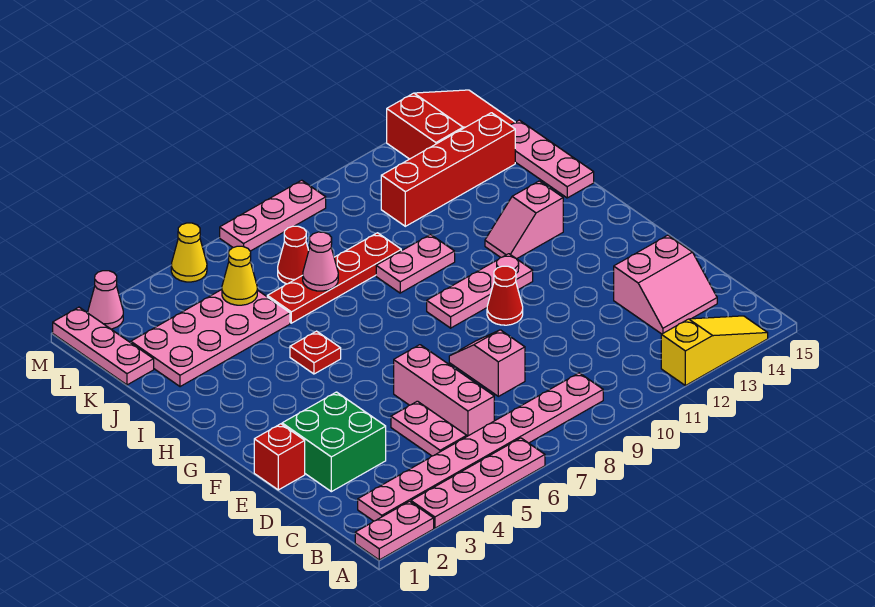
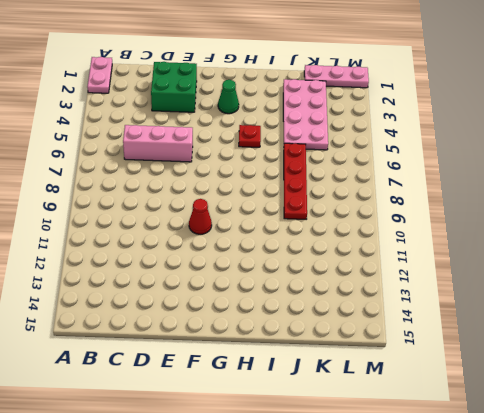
green 1x1 cone [218,80,239,114] -> none
none -> pink 1x4 plate [411,438,545,528]
none -> yellow 1x3 slope [661,316,768,386]
none -> pink 1x8 plate [358,373,603,521]

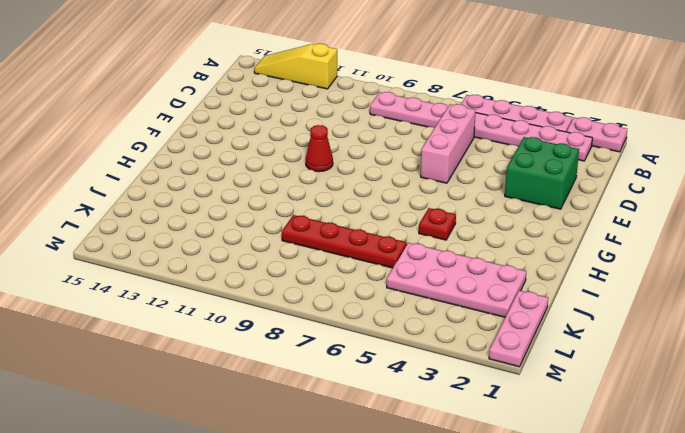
none -> pink 1x2 plate [391,401,467,456]
none -> pink 2x2 slope [614,235,717,334]
none -> pink 1x2 slope [449,330,525,396]

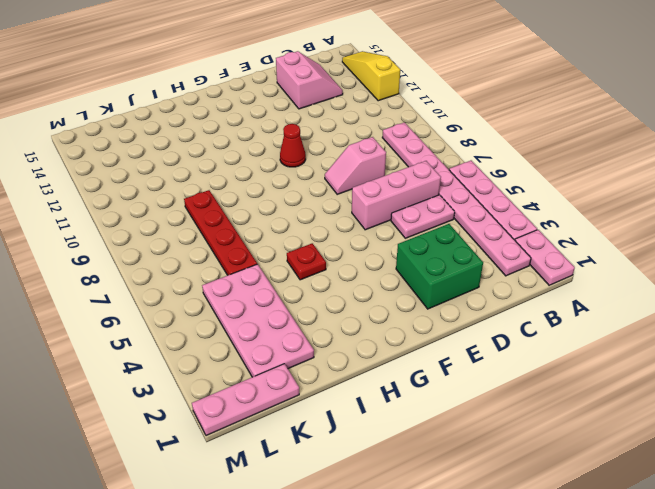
none -> red 1x1 brick [254,424,305,490]
none -> pink 1x3 plate [427,254,533,328]
none -> pink 1x2 slope [485,181,563,259]

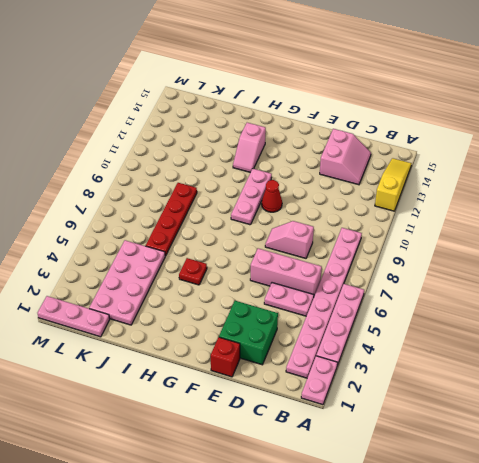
none -> pink 1x2 plate [376,235,455,293]
none -> pink 1x3 plate [510,120,594,198]
none -> red 1x1 cone [278,226,309,284]

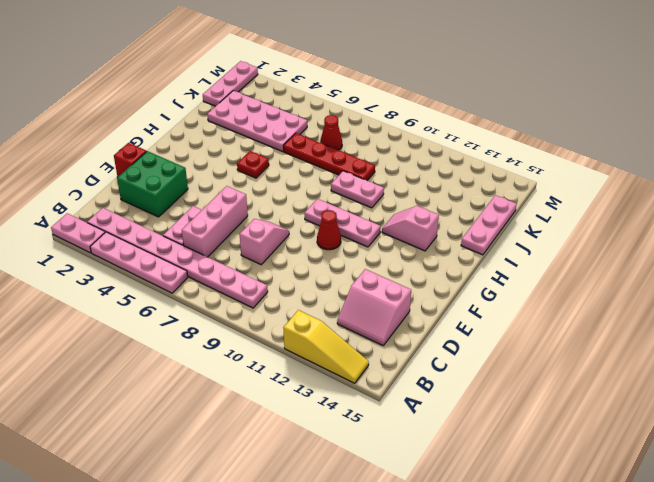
none -> red 1x4 brick [381,113,515,226]
none -> red 2x3 slope [387,90,515,159]
none -> pink 1x1 cone [88,271,123,329]

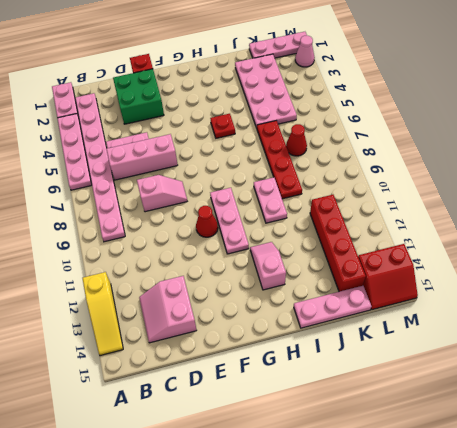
red 2x2 slope [358,244,418,310] -> red 2x3 slope [387,90,515,159]
none -> yellow 1x1 cone [171,223,207,282]
none -> pink 1x3 plate [220,180,326,251]
none -> pink 1x1 cone [303,232,338,291]

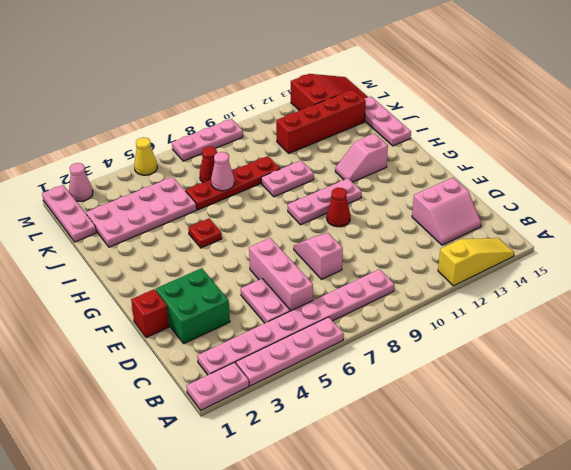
none -> yellow 1x1 cone [222,246,257,305]

